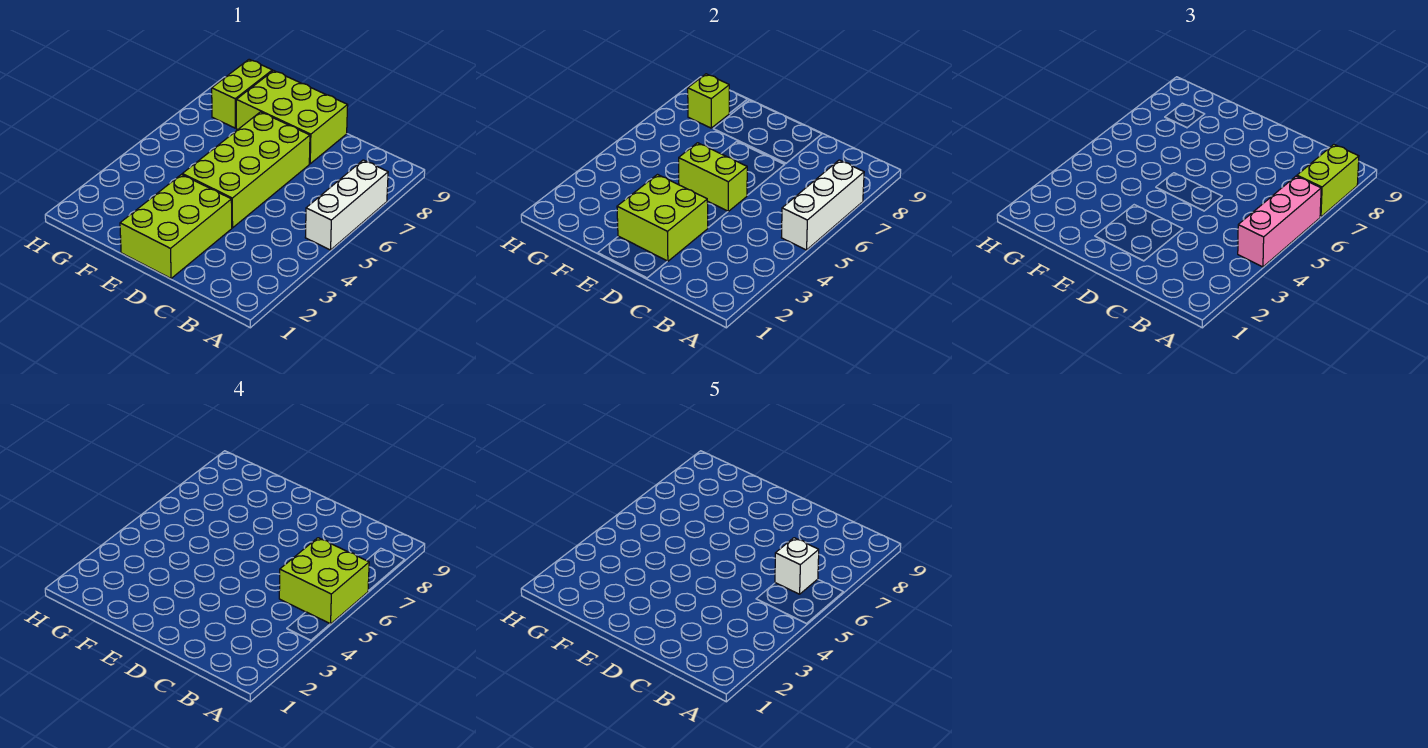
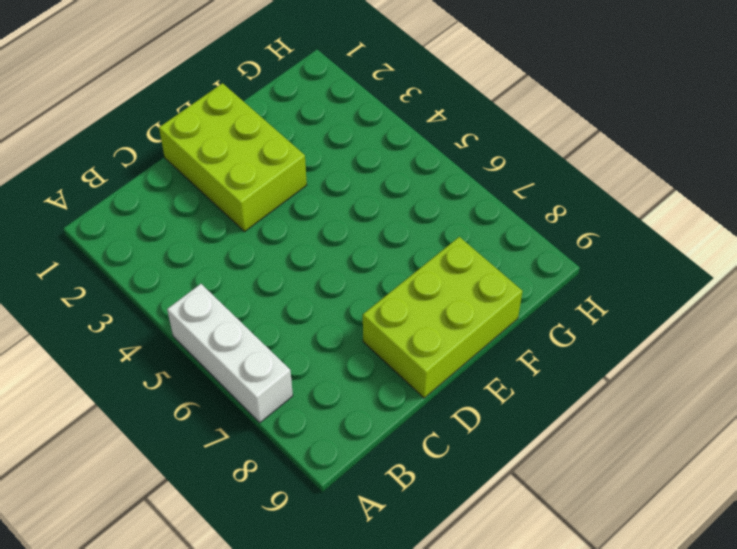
none -> lime 2x4 brick [182,112,310,228]
none -> lime 1x2 brick [212,59,272,128]
none -> white 1x3 brick [781,160,864,250]

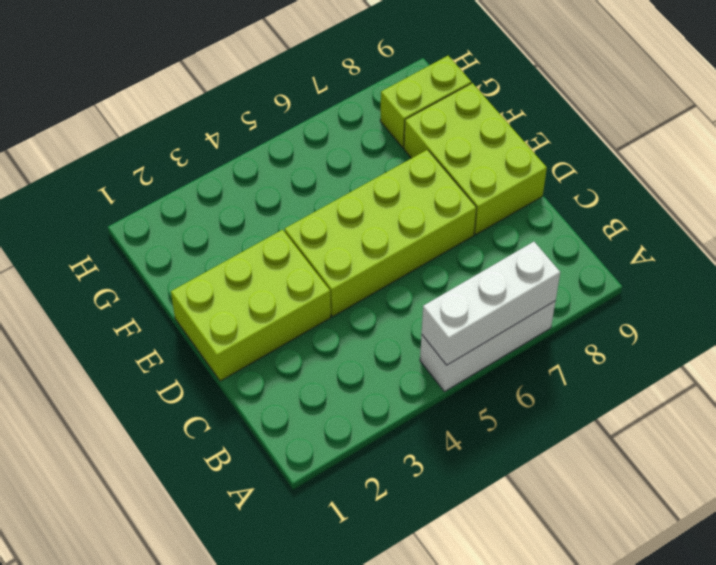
none -> lime 2x2 brick [617,175,708,261]
none -> lime 1x2 brick [679,143,747,211]
none -> lime 1x1 brick [688,74,729,128]

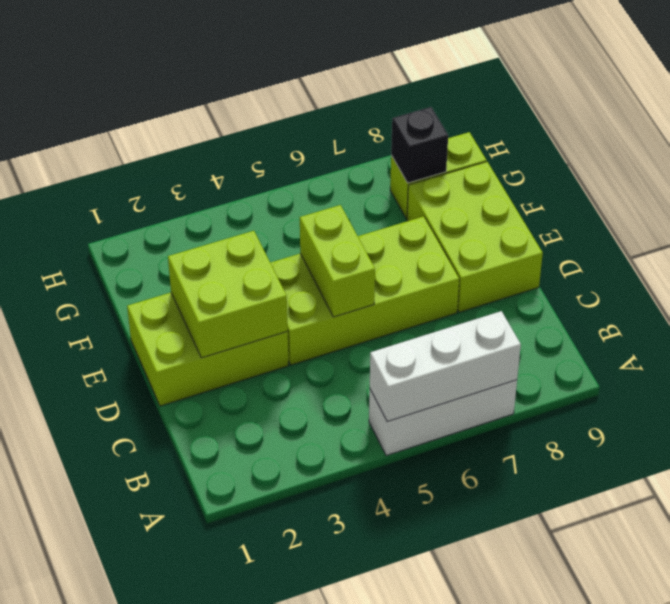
black 1x1 brick [391,107,448,183] -> lime 1x1 brick [688,74,729,128]
none -> pink 1x3 brick [1238,176,1321,267]
none -> lime 1x2 brick [1297,145,1359,217]
none -> lime 2x2 brick [279,538,369,624]

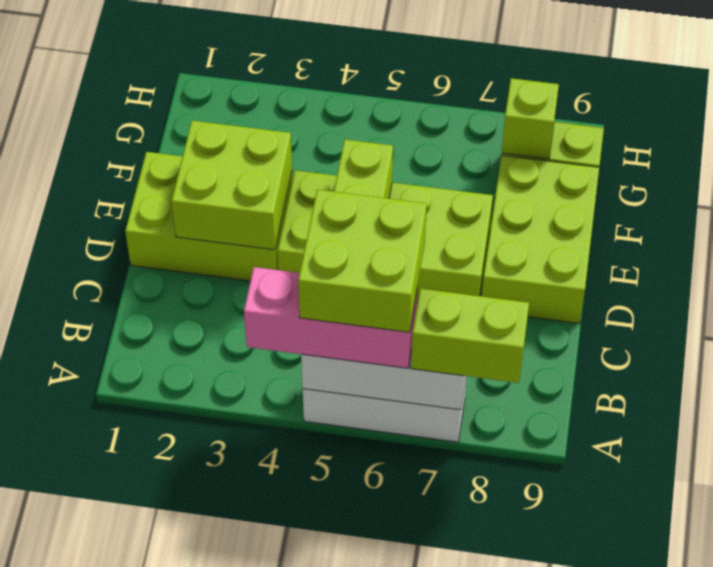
none -> white 1x1 brick [775,538,819,594]

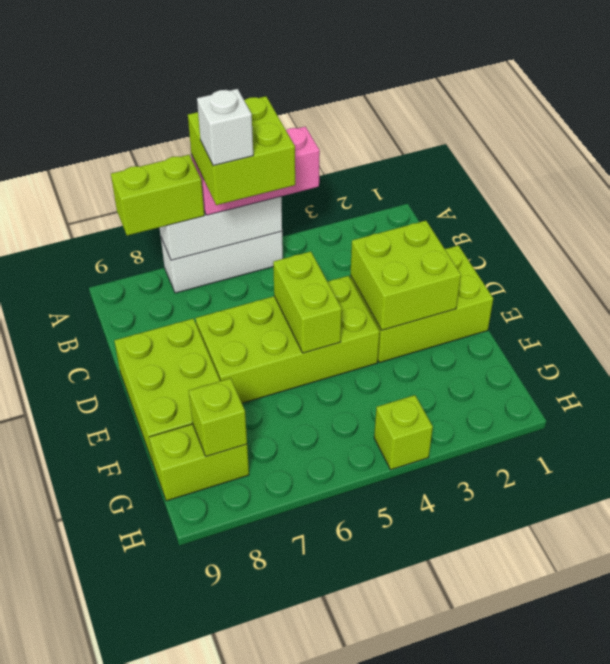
lime 1x1 brick [374,395,433,470] -> none

